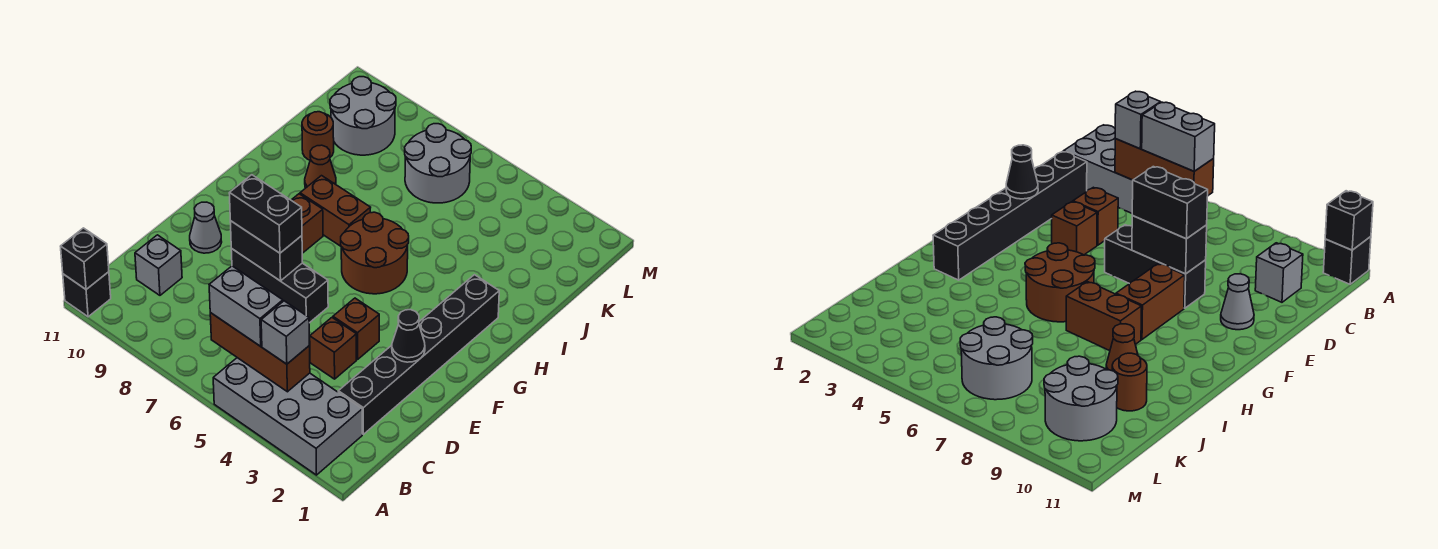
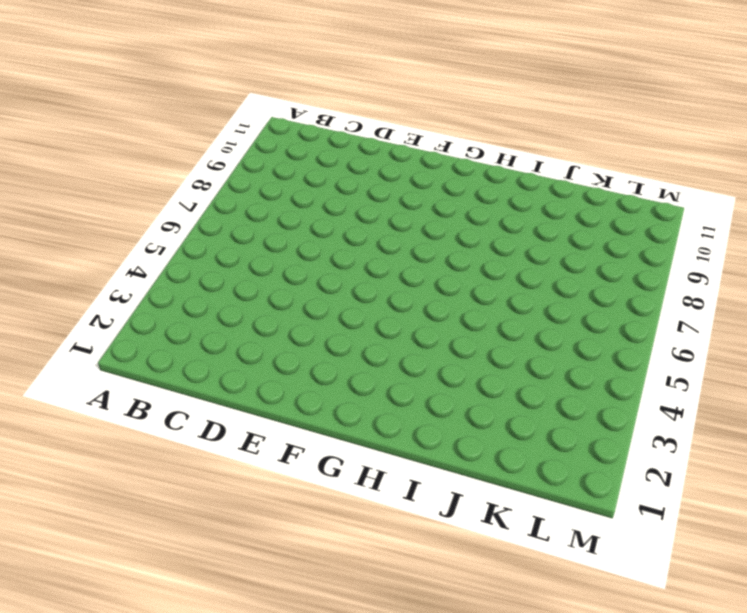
none -> grey 2x4 brick [213,358,362,475]
none -> black 1x1 brick [63,272,111,317]
none -> black 1x6 brick [338,275,499,434]

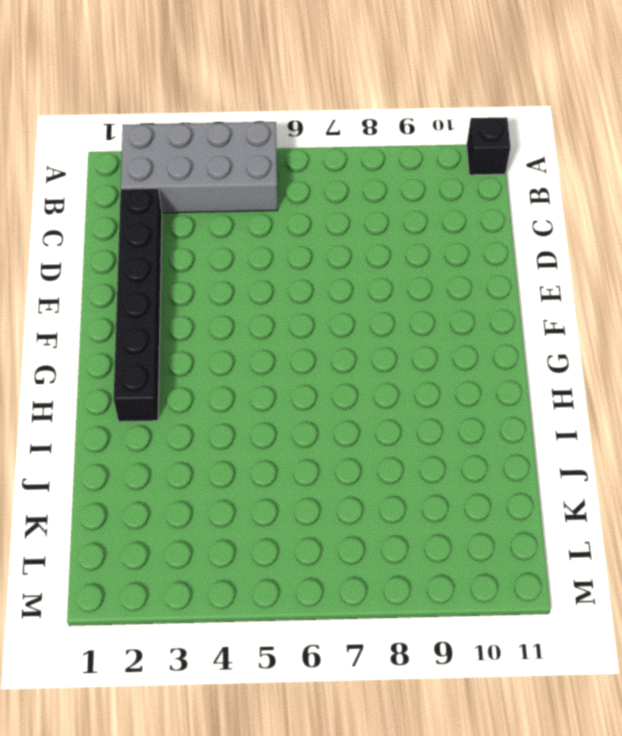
none -> grey 1x1 brick [135,235,182,295]
none -> brown 1x1 brick [310,318,356,379]
none -> brown 1x1 brick [333,298,379,359]

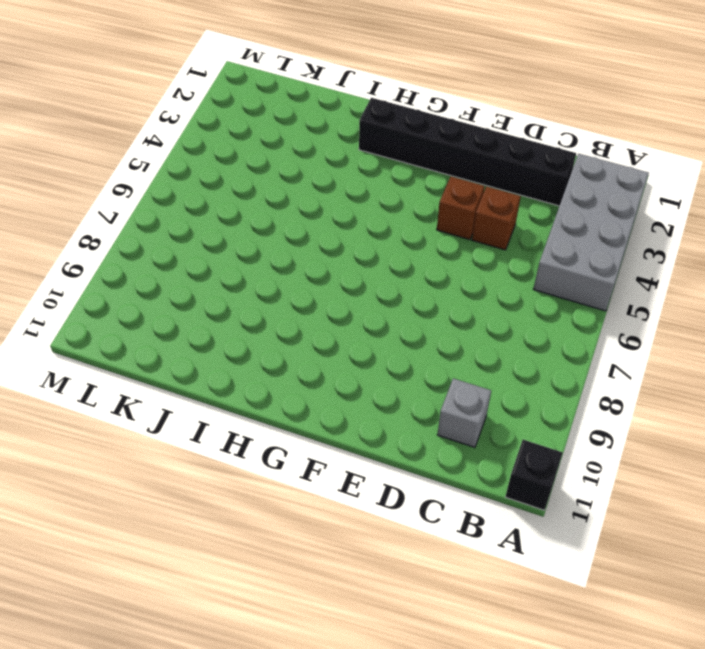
none -> black 1x3 brick [231,249,328,323]
none -> grey 1x1 cone [190,202,222,253]
none -> brown 1x2 brick [291,194,323,253]

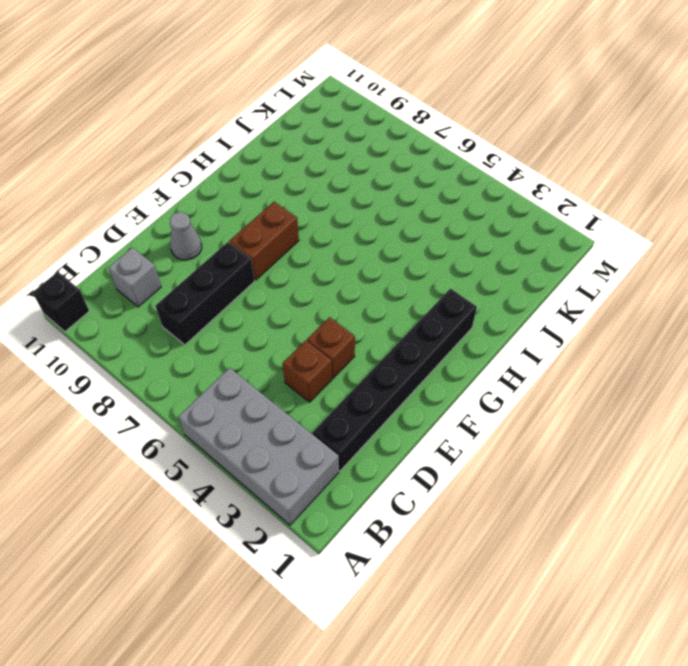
black 1x3 brick [155,242,255,345] -> black 1x3 brick turned to [231,249,328,323]
none -> brown 2x2 round brick [341,212,409,294]
none -> brown 1x2 brick [300,176,371,246]
none -> brown 1x1 cone [305,145,336,188]

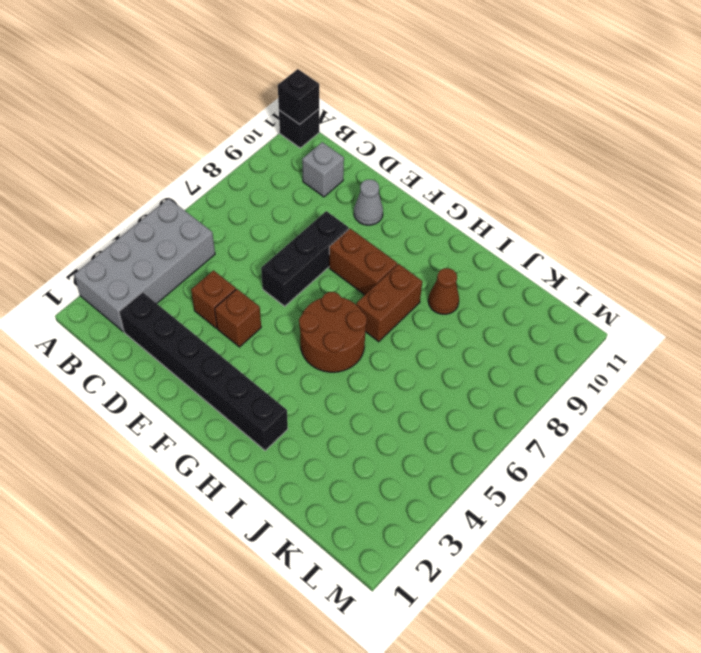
none -> brown 1x1 round brick [302,112,334,160]
none -> grey 2x2 round brick [405,124,471,203]
none -> grey 2x2 round brick [330,77,396,155]

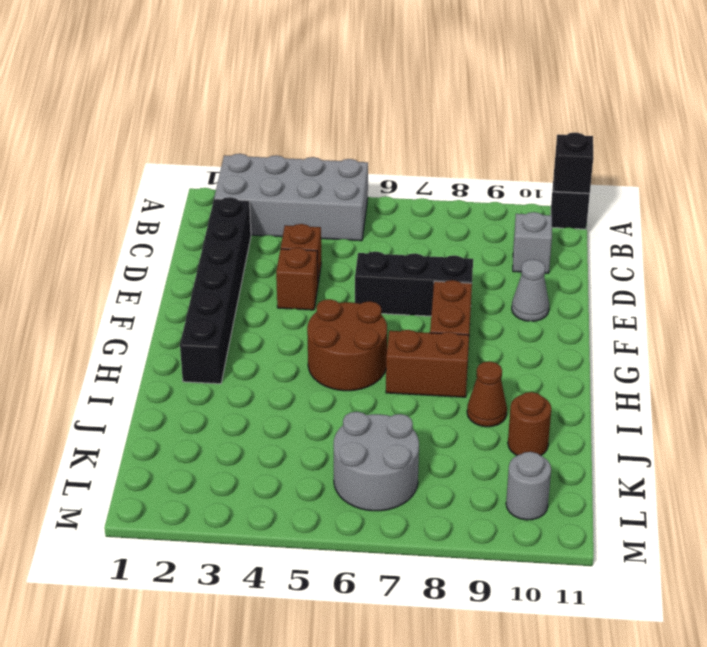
grey 1x1 round brick [506,452,551,520] -> grey 2x2 round brick [330,77,396,155]
none -> brown 1x3 brick [210,313,310,392]
none -> black 1x1 cone [392,310,425,362]
none -> black 1x2 brick [230,221,303,281]

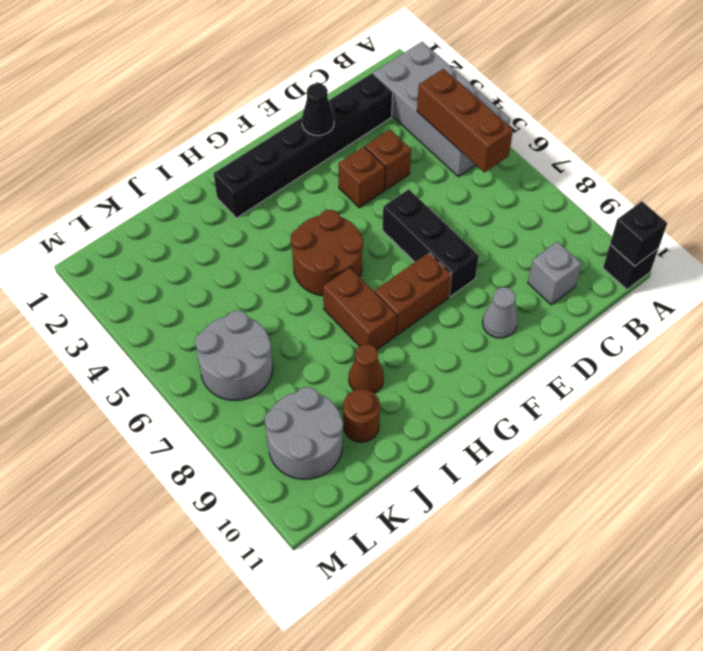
none -> black 1x2 brick [230,221,303,281]
none -> grey 1x1 brick [261,301,309,364]
none -> grey 1x2 brick [209,266,283,346]

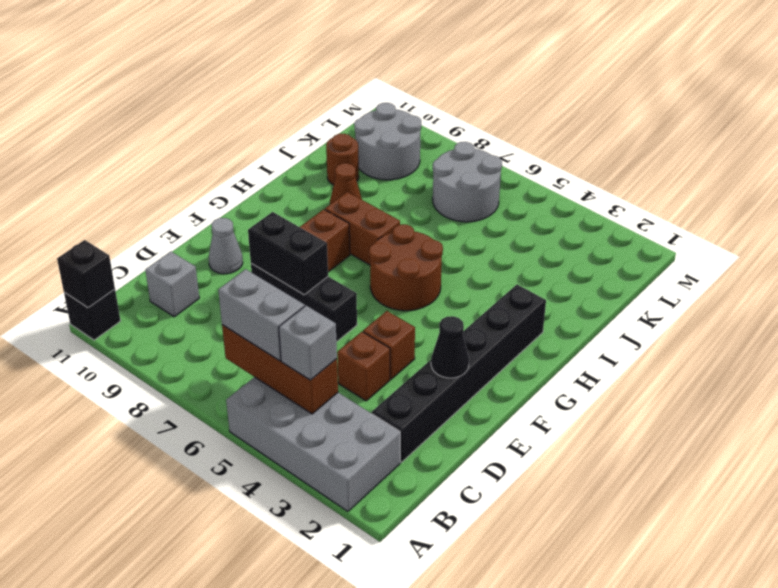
none -> black 1x2 brick [229,175,302,253]

